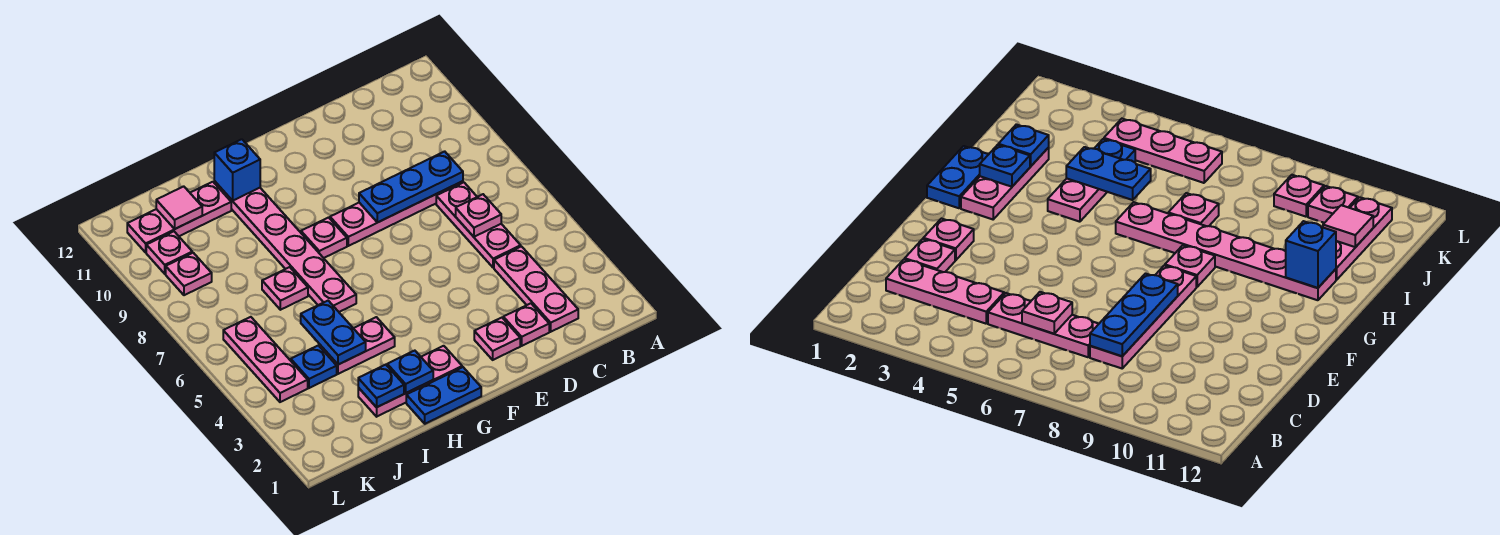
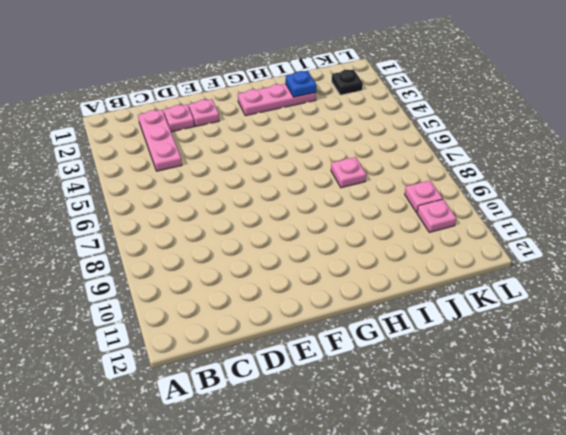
black 1x1 plate [332,69,363,95] -> none
none -> pink 1x3 plate [436,182,521,268]
none -> pink 1x4 plate [330,181,463,246]
none -> blue 1x2 plate [406,367,481,424]

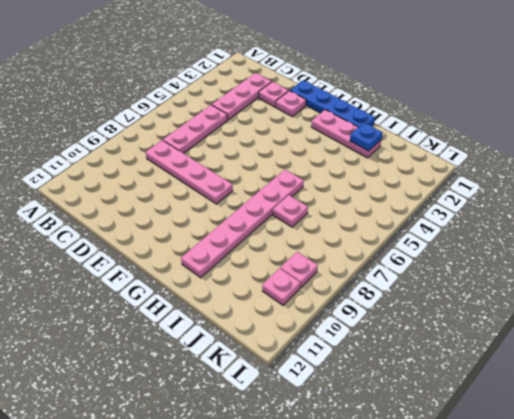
blue 1x4 plate [290,80,375,127] -> blue 1x2 plate [406,367,481,424]
none -> pink 1x1 plate [301,218,347,258]
none -> pink 1x2 plate [320,317,395,374]
none -> pink 1x3 plate [127,182,231,252]

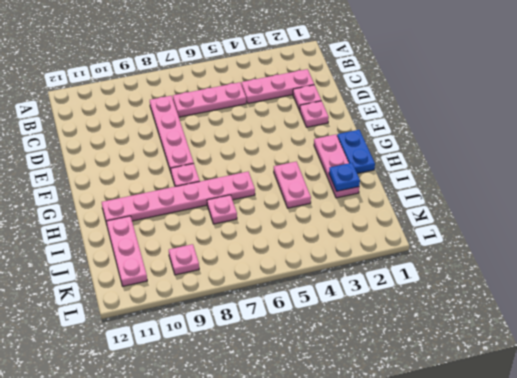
none -> blue 1x1 plate [291,345,337,388]
none -> pink 1x3 plate [223,317,308,402]
none -> pink 1x1 plate [146,231,192,274]

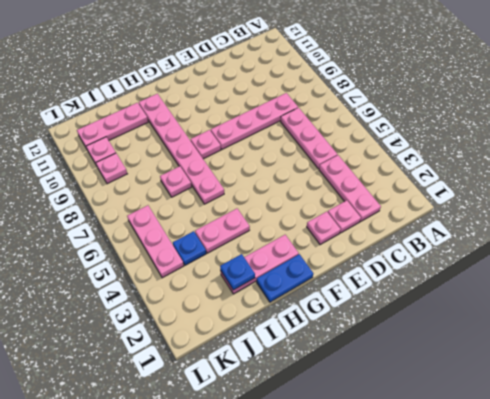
none -> pink 1x1 plate [456,194,501,237]
none -> blue 1x3 plate [359,151,463,223]
none -> blue 1x1 plate [387,351,433,393]

